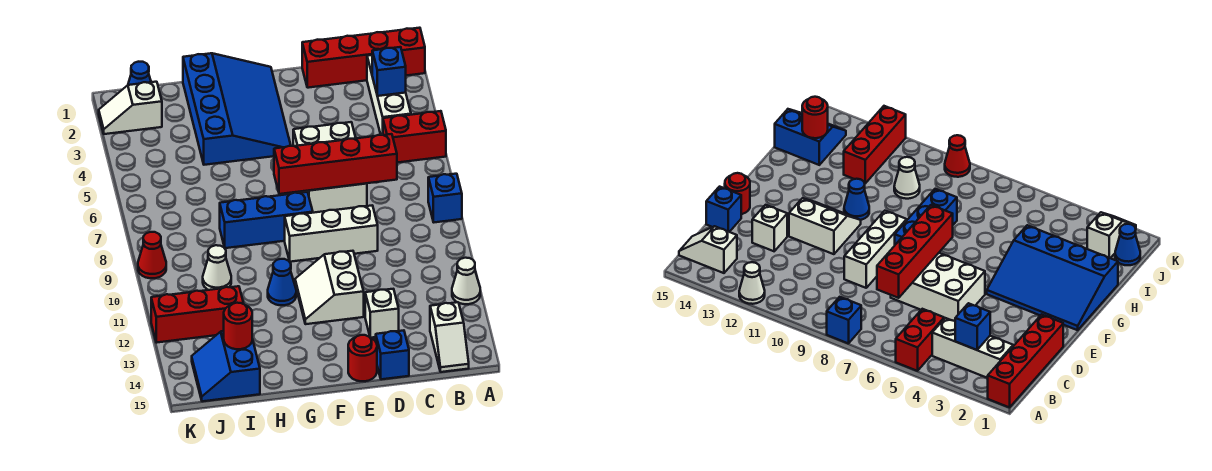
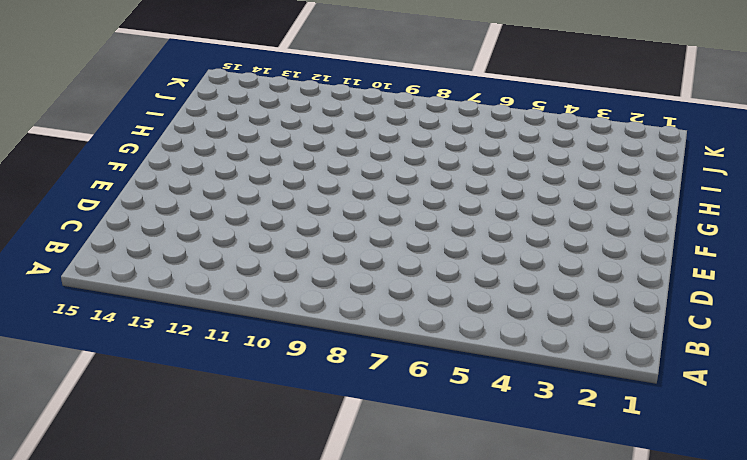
none -> red 1x4 brick [302,28,425,88]
none -> red 1x2 brick [383,111,446,163]
none -> blue 1x1 brick [428,174,462,222]

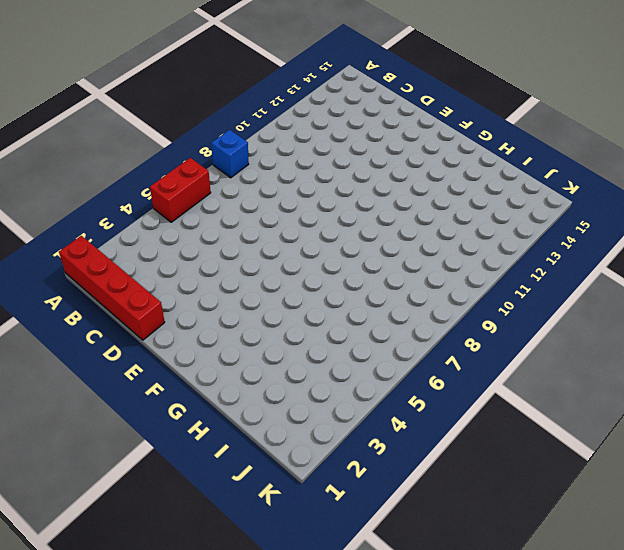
red 1x2 brick [150,158,211,222] -> red 1x2 brick turned to [383,111,446,163]
none -> white 1x1 cone [452,258,480,304]
none -> white 1x3 brick [367,55,411,135]
none -> white 1x2 slope [430,302,469,372]

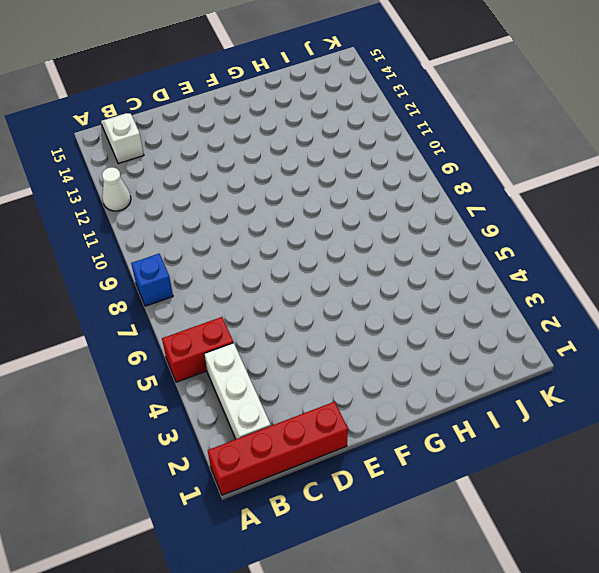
none -> white 2x3 brick [293,122,367,213]
none -> white 1x3 brick [285,206,378,262]
none -> white 1x1 brick [365,289,399,338]

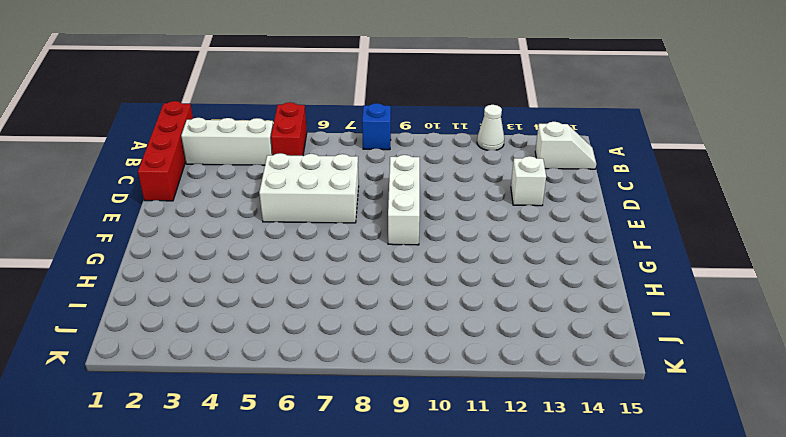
none -> blue 1x1 brick [376,330,409,379]
none -> white 2x2 slope [295,251,364,324]
none -> red 1x1 round brick [348,335,377,381]

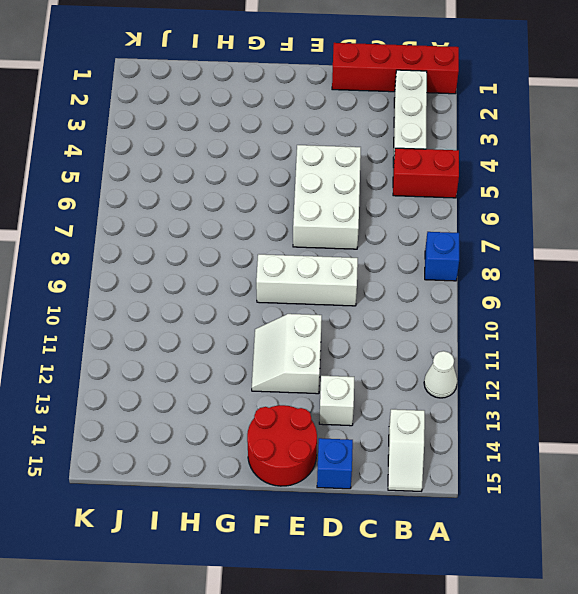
red 2x2 round brick [247,405,317,486] -> red 1x1 round brick [348,335,377,381]
none -> blue 3x4 slope [183,53,291,165]
none -> blue 1x3 brick [220,192,313,248]
none -> blue 1x1 cone [268,259,296,305]

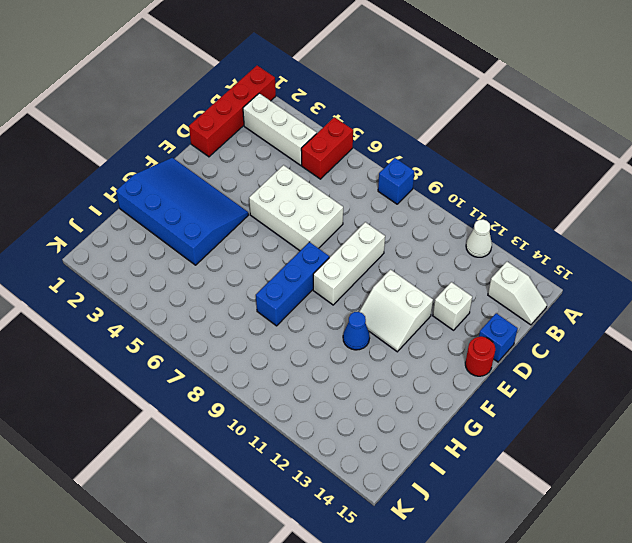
none -> white 1x1 cone [203,245,231,290]
none -> red 1x3 brick [151,286,244,343]
none -> blue 2x2 slope [192,331,260,401]

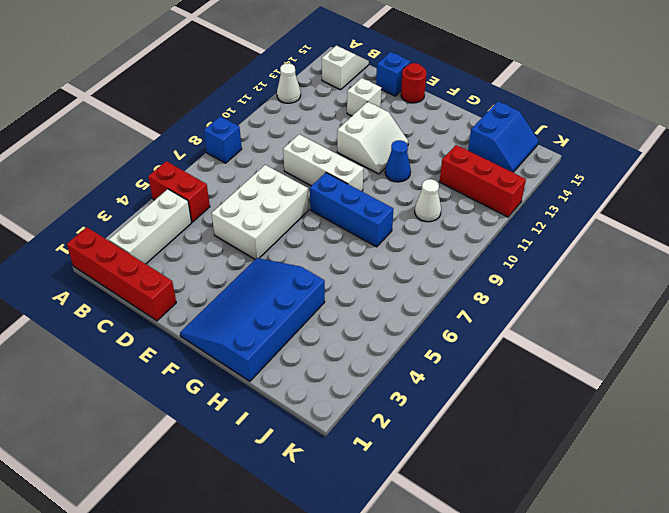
none -> blue 1x1 cone [128,62,151,85]
none -> white 1x2 slope [99,82,162,134]
none -> red 1x1 cone [138,232,166,278]

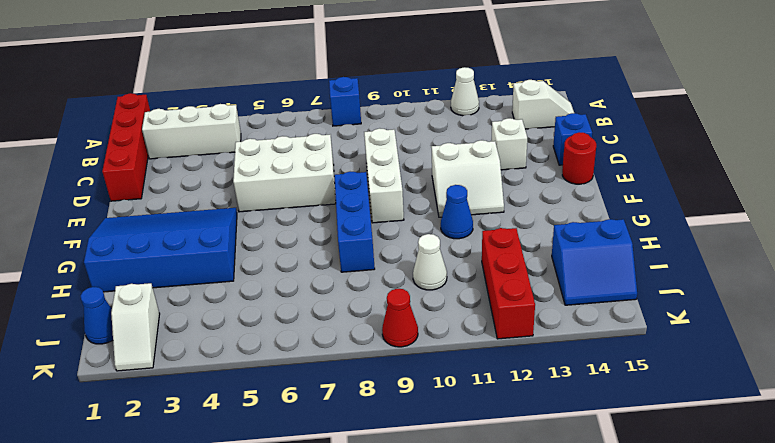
none -> red 1x2 brick [383,111,446,163]
none -> blue 1x1 brick [372,47,406,96]
none -> red 1x4 brick [274,134,397,194]

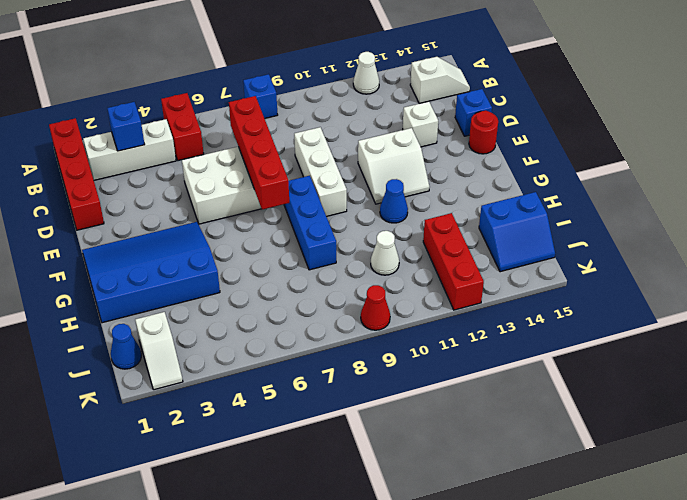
none -> red 1x1 round brick [224,303,252,349]

